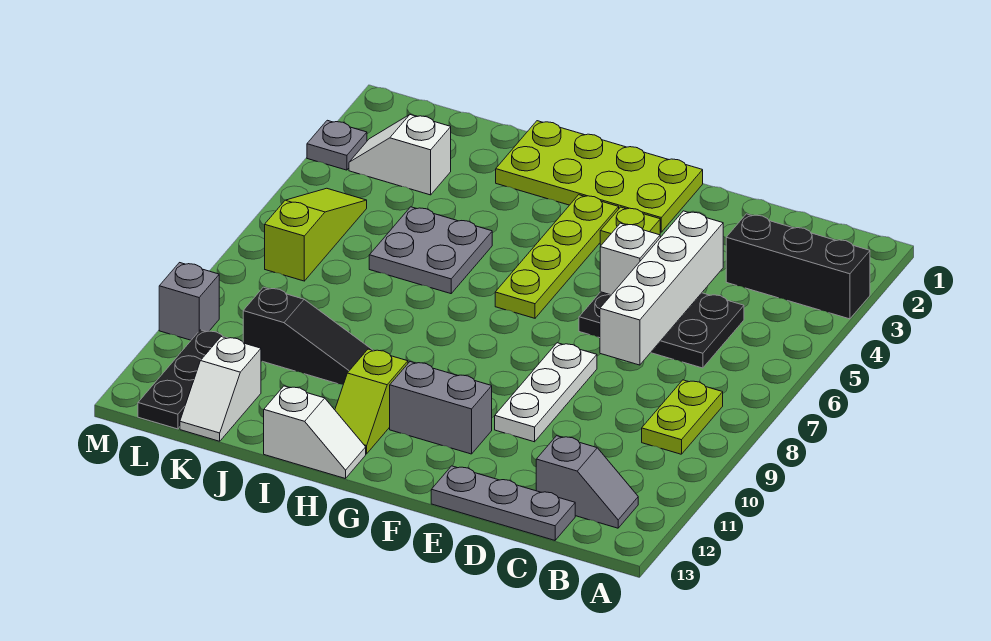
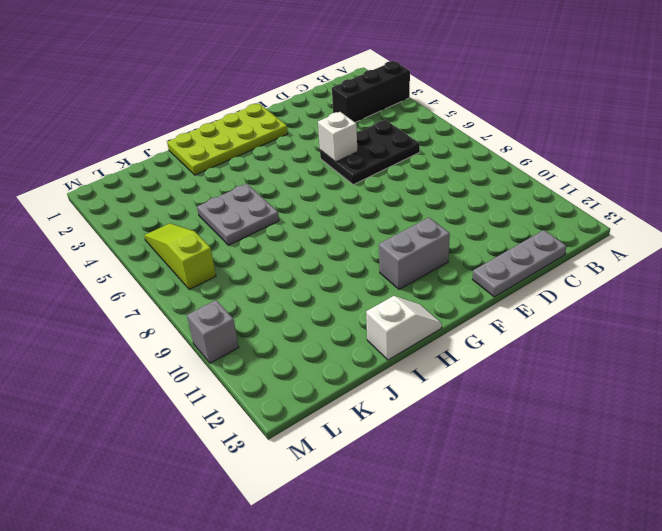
none -> lime 1x2 plate [642,380,723,454]
none -> grey 1x2 slope [536,436,638,528]
none -> white 1x3 plate [495,343,597,442]

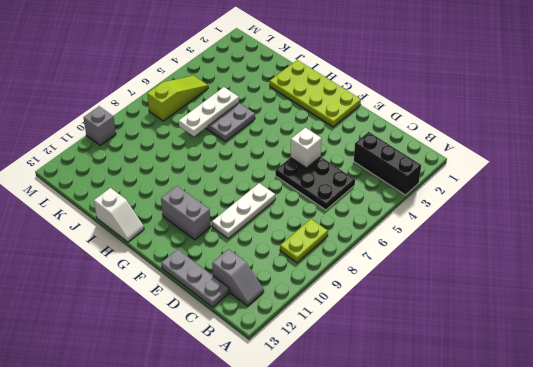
white 1x3 plate [179,87,239,137] -> none
none -> lime 1x1 plate [600,207,660,245]
none -> lime 1x4 plate [495,195,619,318]
none -> lime 1x2 slope [335,349,408,454]

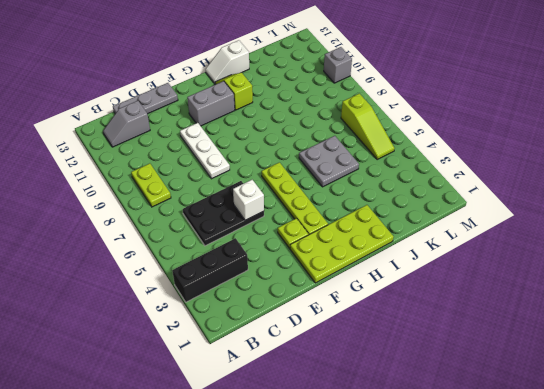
none -> black 1x3 slope [243,287,372,384]
none -> white 1x2 slope [349,115,451,195]
none -> white 1x2 slope [180,337,261,441]

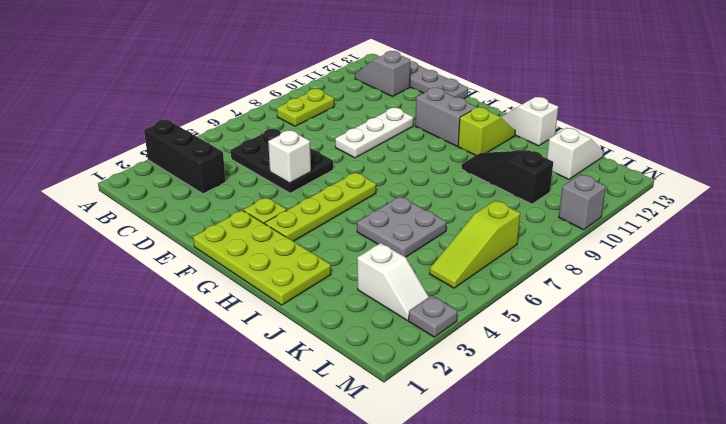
none -> black 1x3 plate [138,330,226,429]
none -> white 1x4 brick [600,211,723,365]

